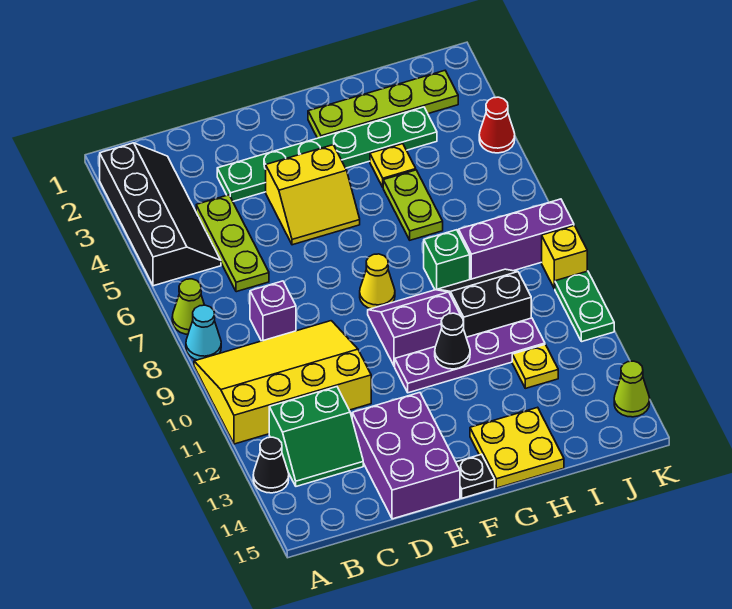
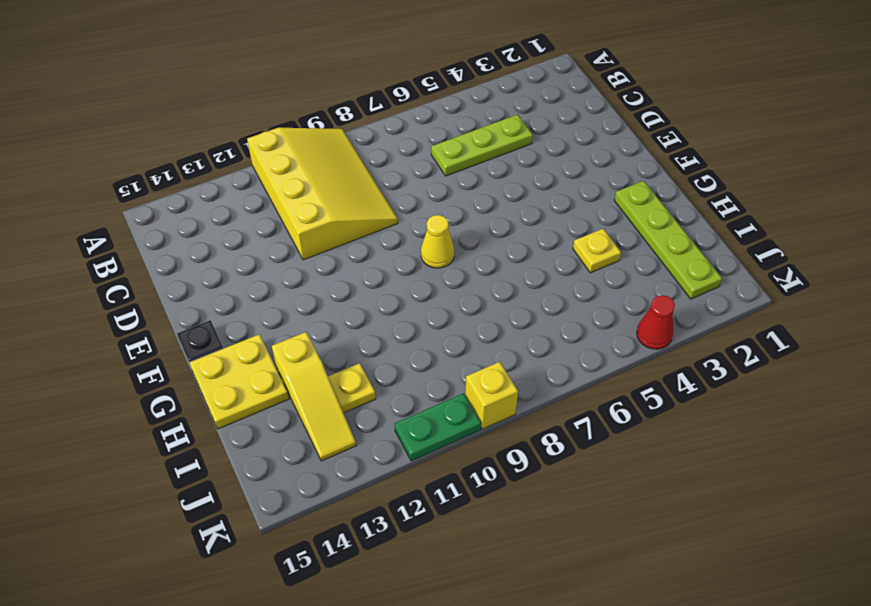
yellow 1x3 slope [272,332,356,461] -> none
none -> black 2x4 slope [100,143,221,286]
none -> lime 1x1 cone [172,279,204,334]
none -> cyan 1x1 cone [186,305,221,360]

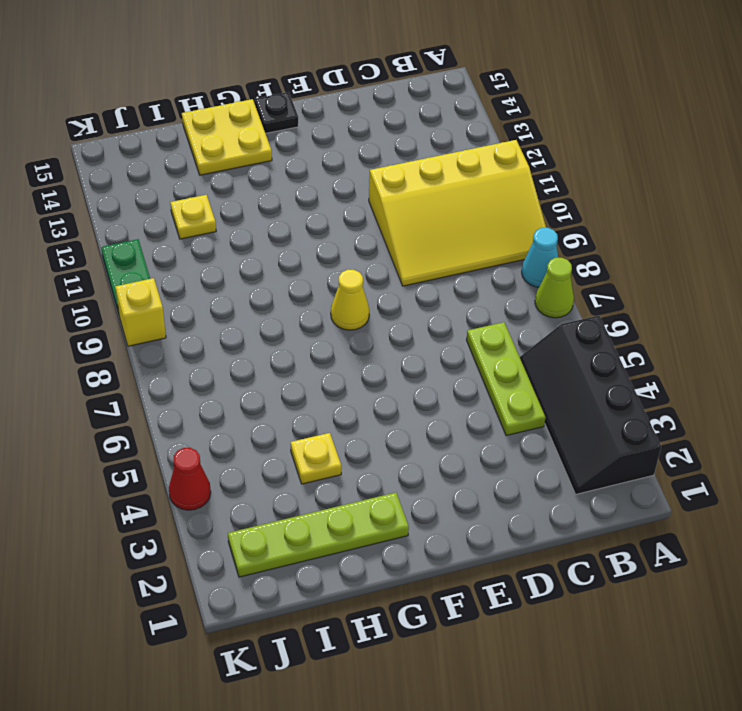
none -> black 1x1 cone [253,437,289,493]
none -> green 2x2 slope [269,387,363,486]
none -> purple 1x1 brick [250,281,296,341]

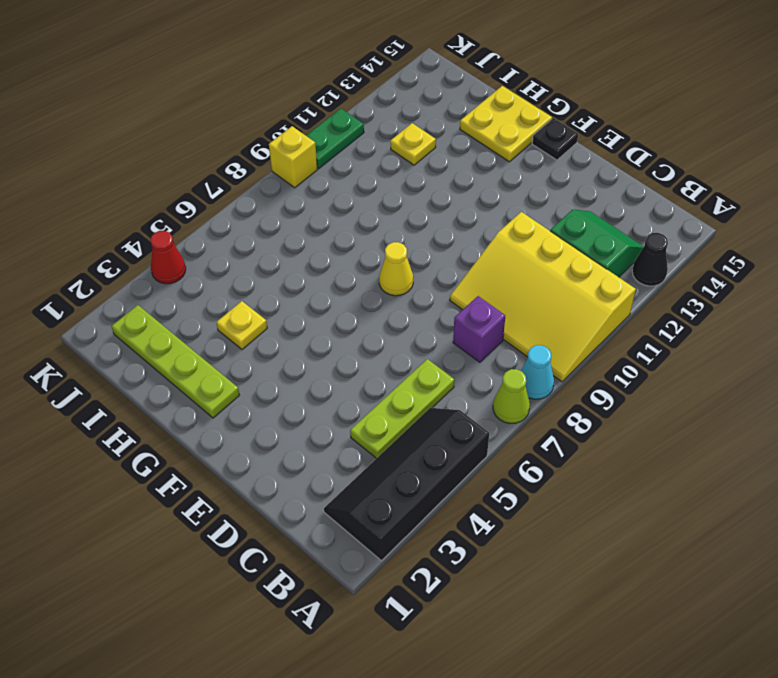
none -> green 1x6 plate [217,107,437,201]
none -> purple 2x3 brick [352,393,460,519]
none -> yellow 2x2 slope [266,145,360,245]

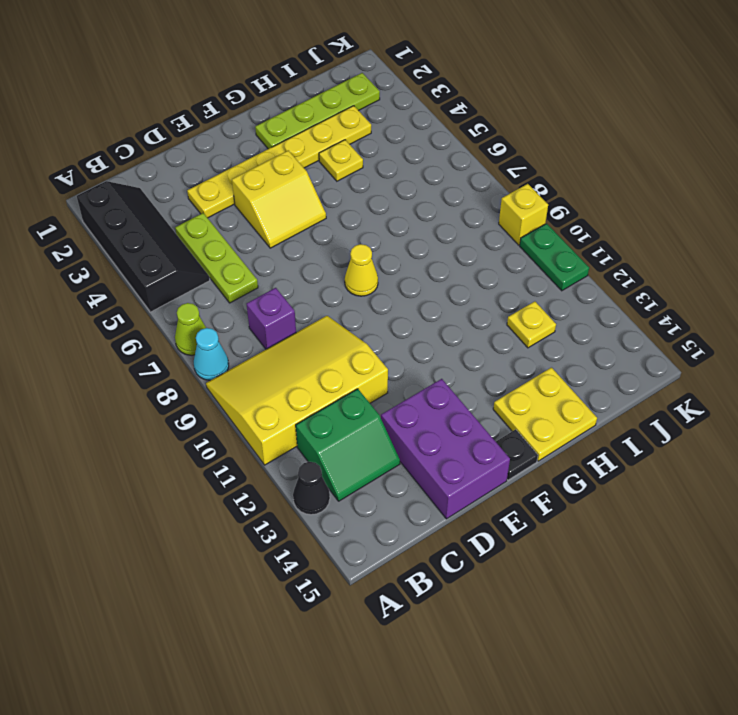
yellow 1x6 plate [187,106,371,218] -> green 1x6 plate [217,107,437,201]
none -> purple 2x2 slope [368,290,461,366]
none -> purple 1x4 plate [395,318,545,393]
none -> lime 1x2 plate [383,170,443,240]

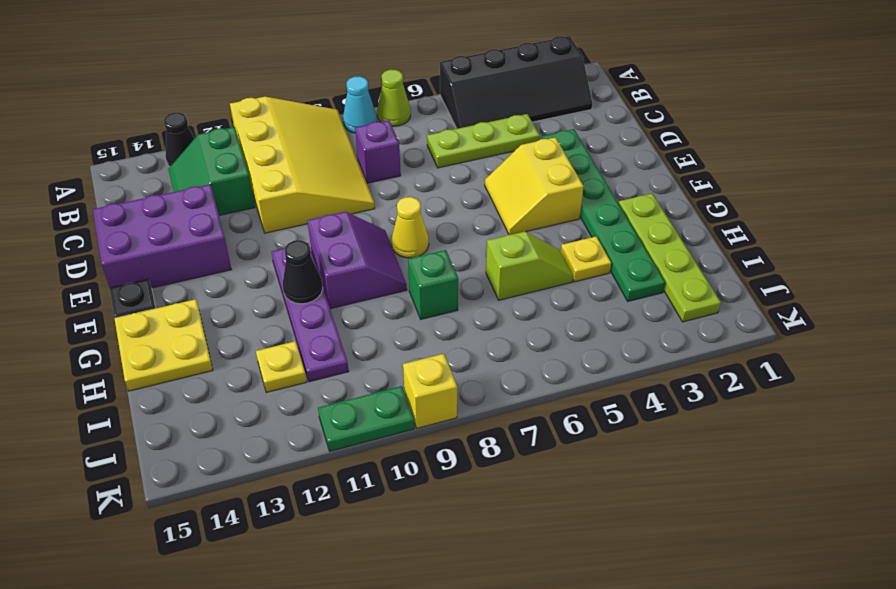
lime 1x2 slope [486,232,573,300] -> lime 1x2 plate [383,170,443,240]
none -> black 2x2 slope [437,269,531,337]
none -> purple 1x3 brick [459,199,574,279]
none -> red 1x1 cone [479,97,515,153]

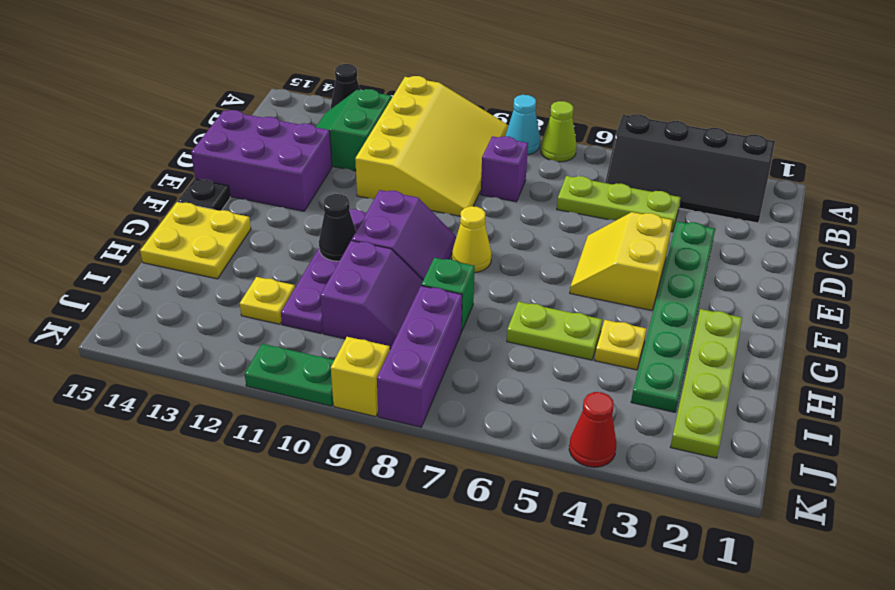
purple 2x2 slope [320,241,423,349] -> black 2x2 slope [437,269,531,337]
none -> lime 1x1 cone [614,361,650,417]

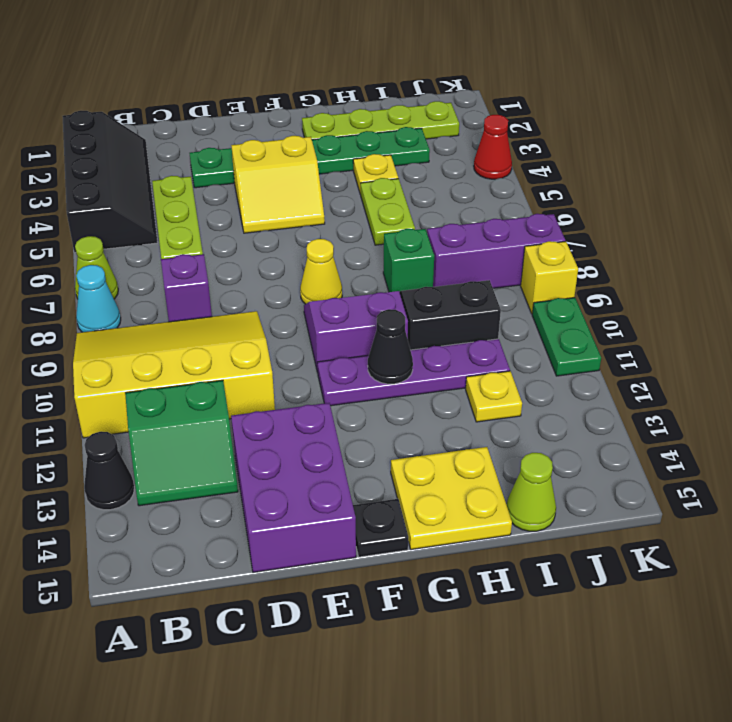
lime 1x1 cone [507,453,556,531] -> lime 1x1 cone moved to [614,361,650,417]

